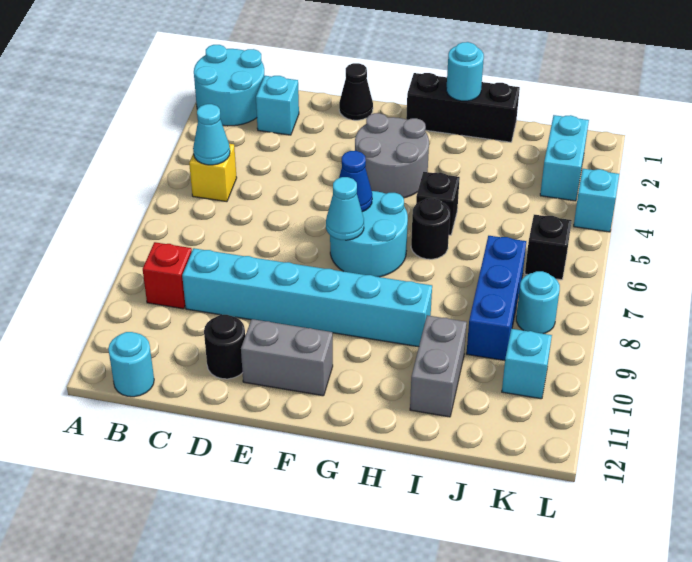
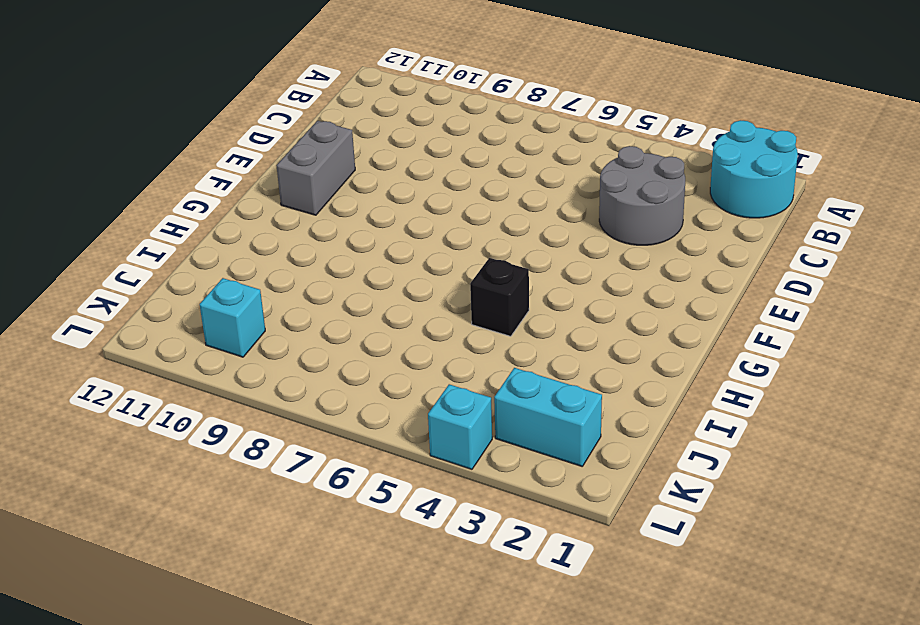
grey 2x2 round brick [599,146,685,245] -> grey 2x2 round brick moved to [355,113,429,198]
none -> yellow 1x1 brick [189,144,237,202]
none -> red 1x1 brick [143,242,192,309]
none -> cyan 1x1 round brick [108,332,154,397]

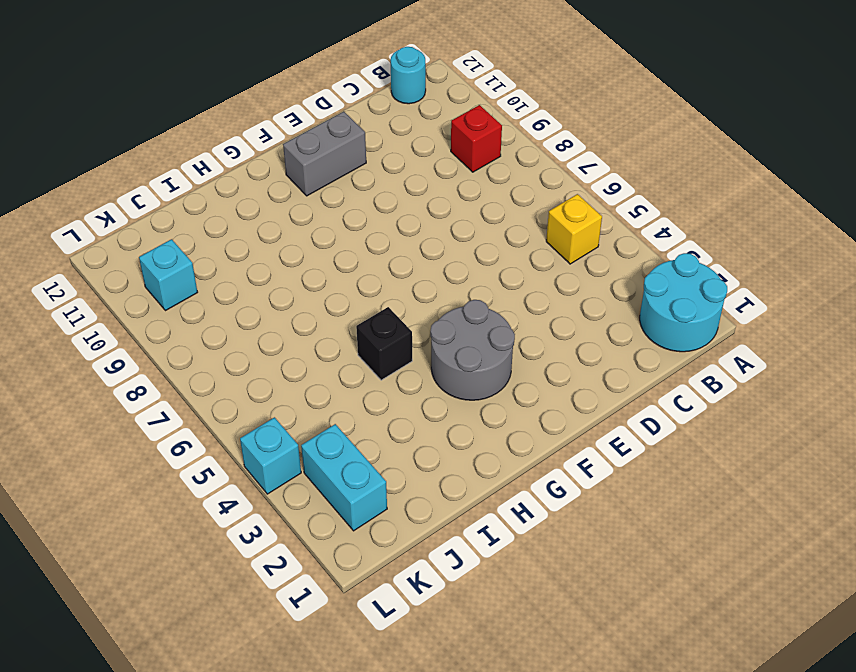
none -> cyan 1x1 brick [256,76,299,135]
none -> cyan 1x6 brick [182,248,432,347]
none -> black 1x1 round brick [204,315,245,379]

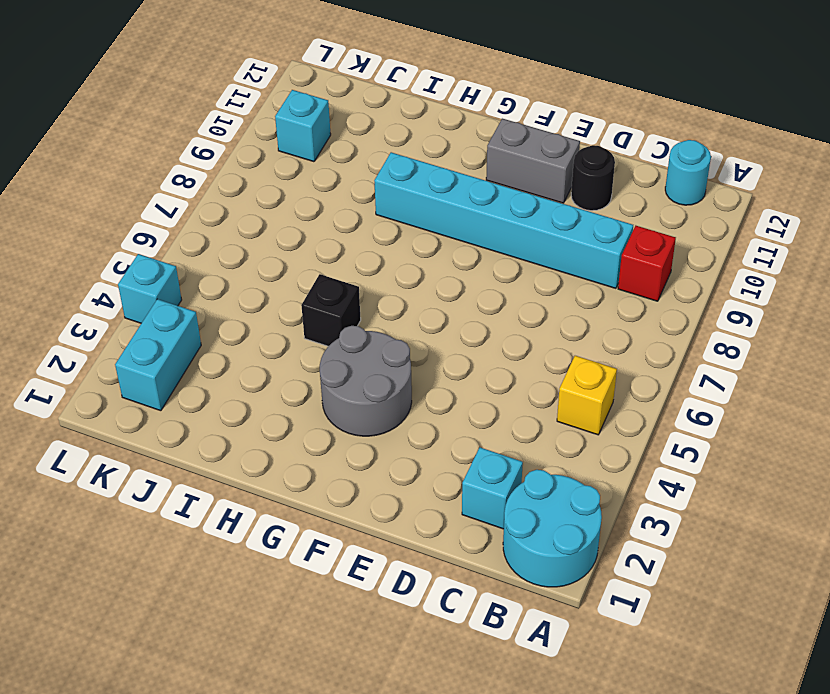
none -> black 1x1 cone [339,63,373,120]
none -> cyan 2x2 round brick [330,191,408,277]
none -> black 1x3 brick [406,73,520,142]

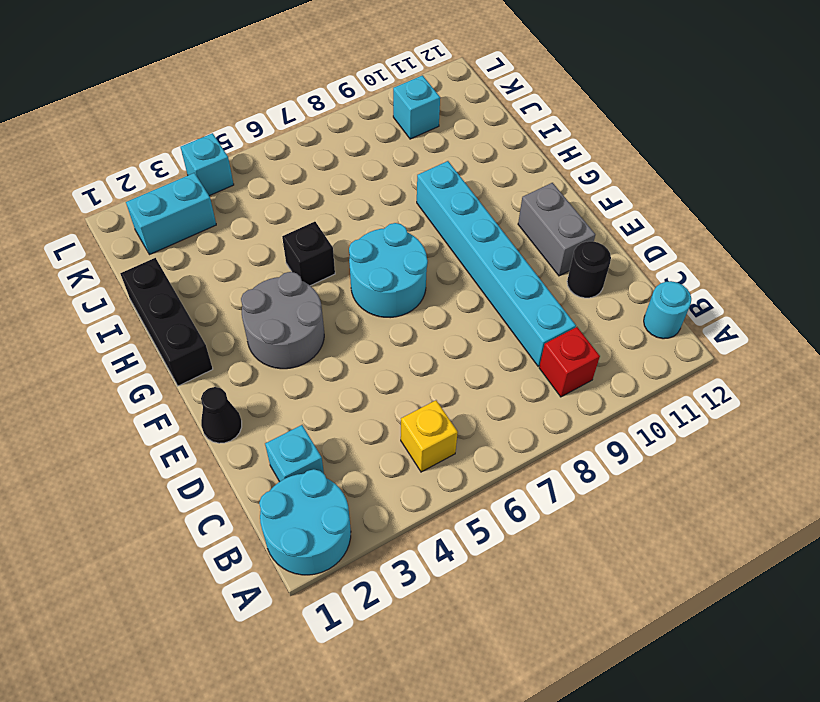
none -> black 1x1 round brick [411,198,450,259]
none -> grey 1x2 brick [410,315,467,417]
none -> blue 1x3 brick [466,236,526,361]

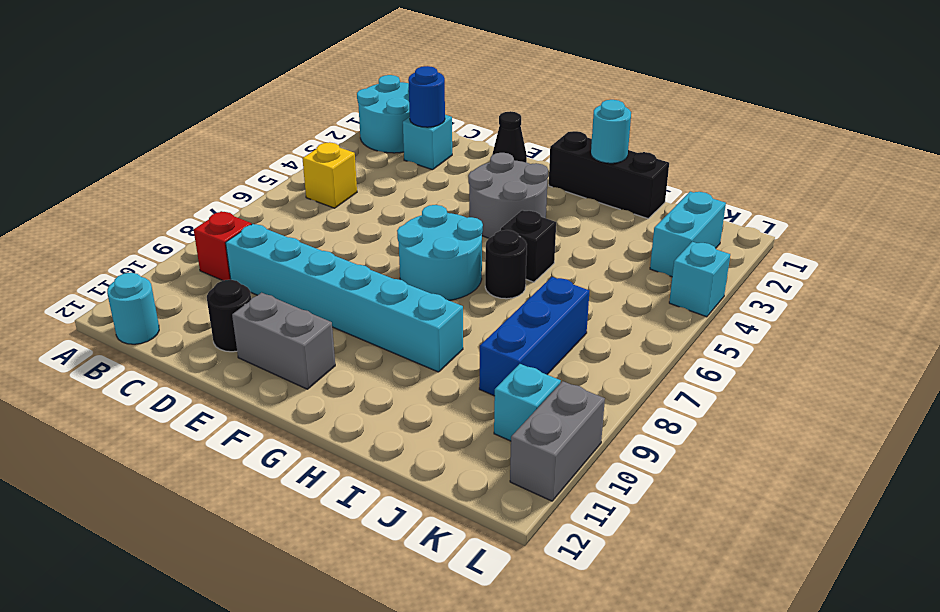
blue 1x1 round brick [408,66,445,127] -> none
grey 1x2 brick [510,381,605,501] -> grey 1x2 brick moved to [410,315,467,417]
none -> black 1x1 brick [525,215,572,280]
none -> cyan 1x1 round brick [516,271,560,334]
none -> cyan 1x1 cone [193,104,230,165]

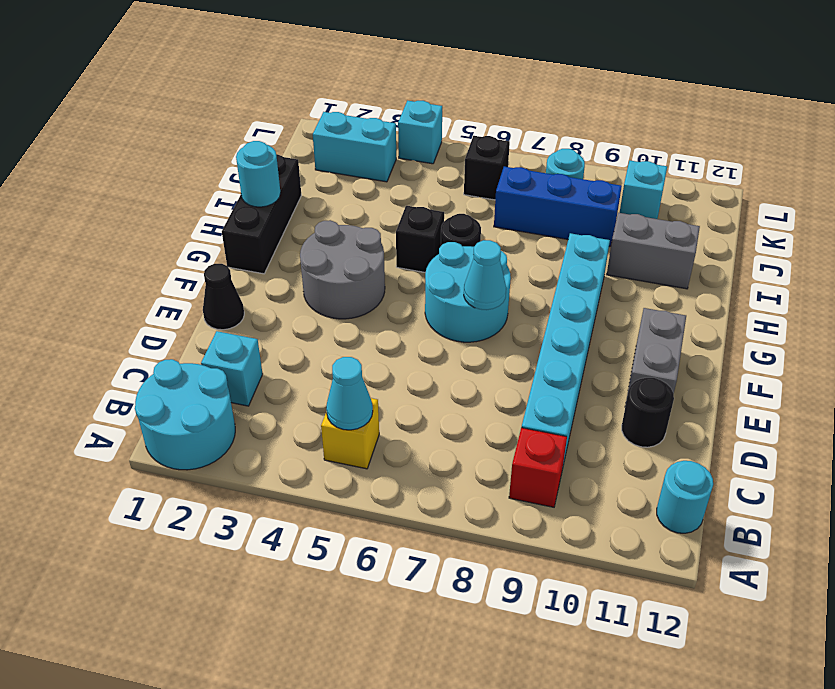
none -> blue 1x1 cone [339,151,372,212]

